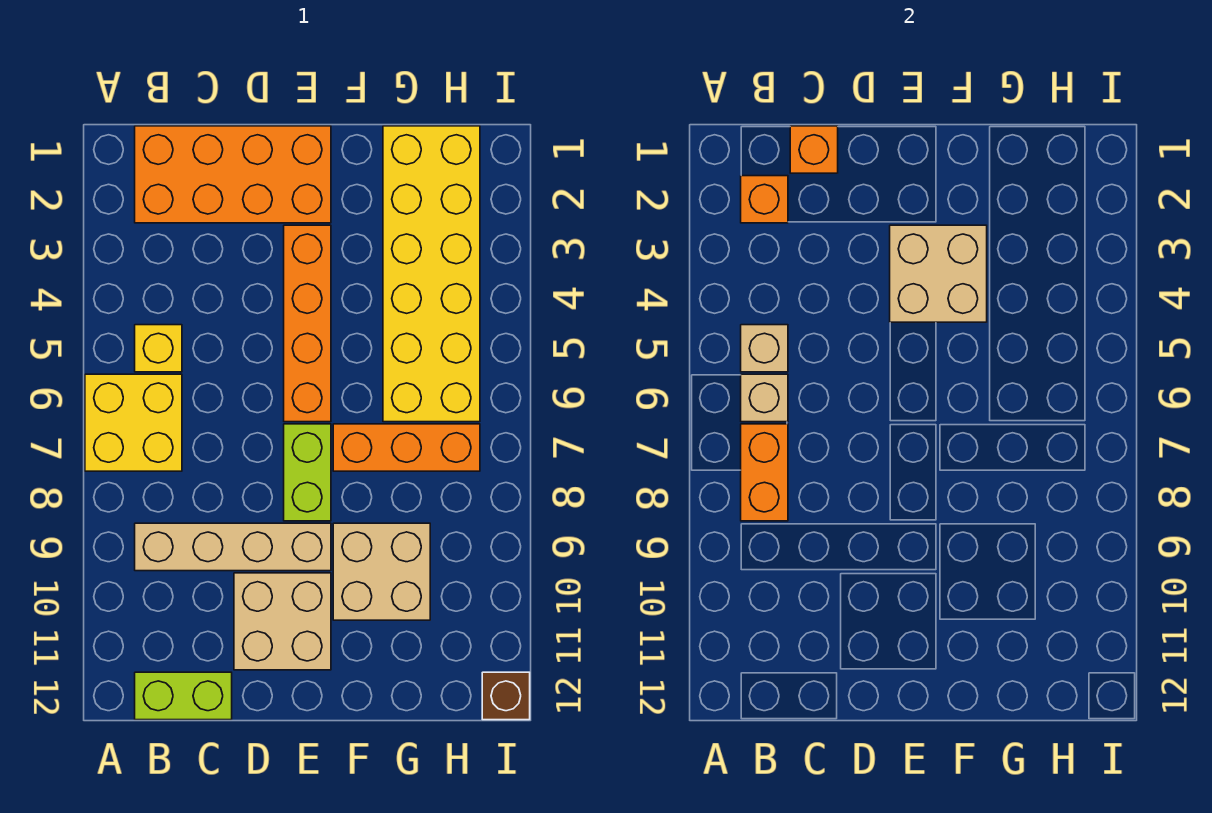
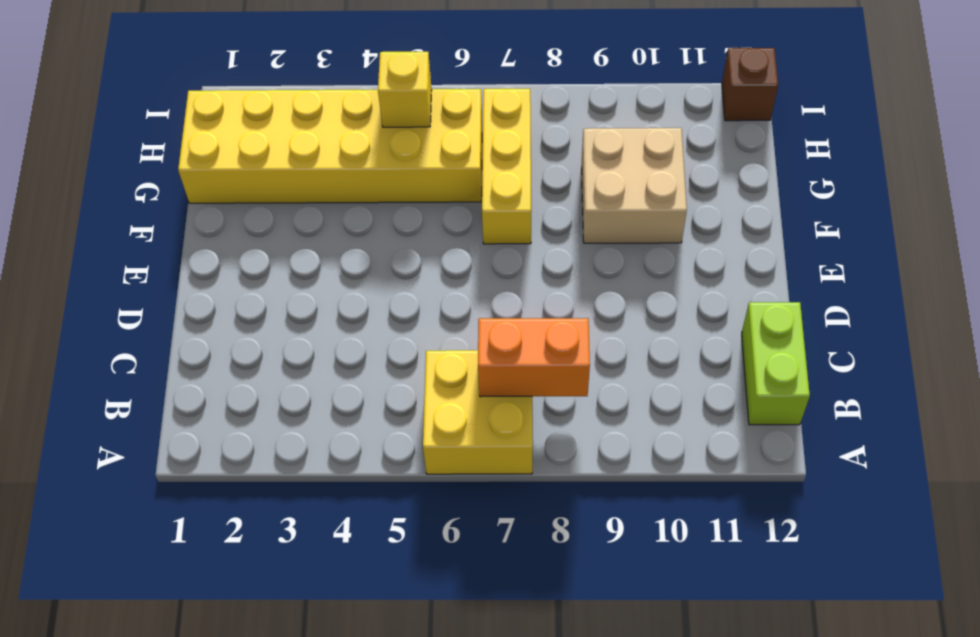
yellow 1x3 brick [482,89,531,244] -> orange 1x3 brick [333,424,480,471]
yellow 1x1 brick [378,52,432,127] -> yellow 1x1 brick moved to [135,325,182,372]
none -> orange 2x4 brick [135,126,331,223]
none -> tan 1x4 brick [135,523,331,571]
none -> tan 2x2 brick [234,573,331,670]

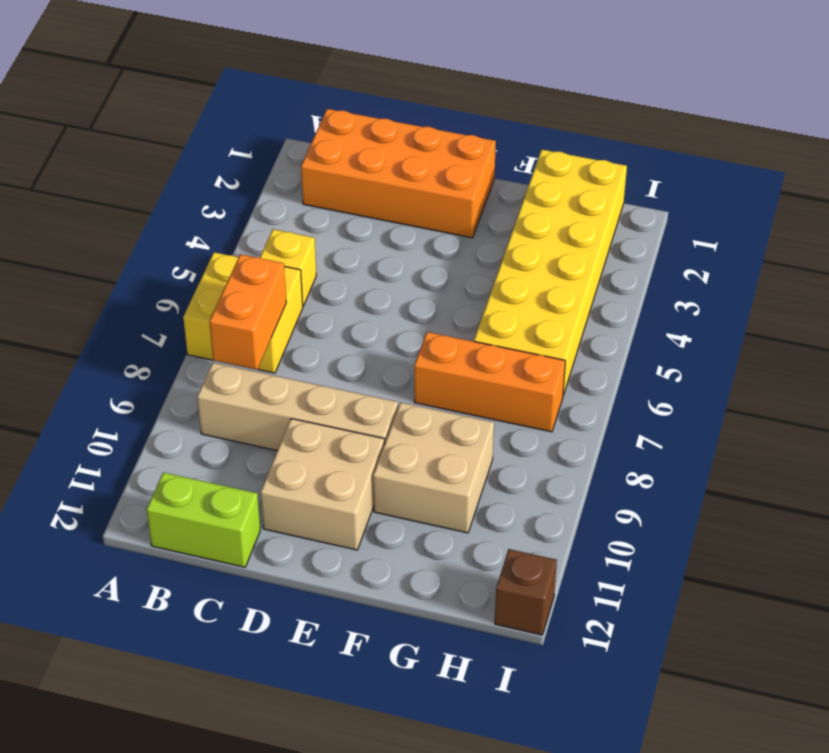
none -> orange 1x4 brick [284,225,331,422]
none -> lime 1x2 brick [284,424,331,521]
none -> orange 1x1 brick [741,176,788,223]

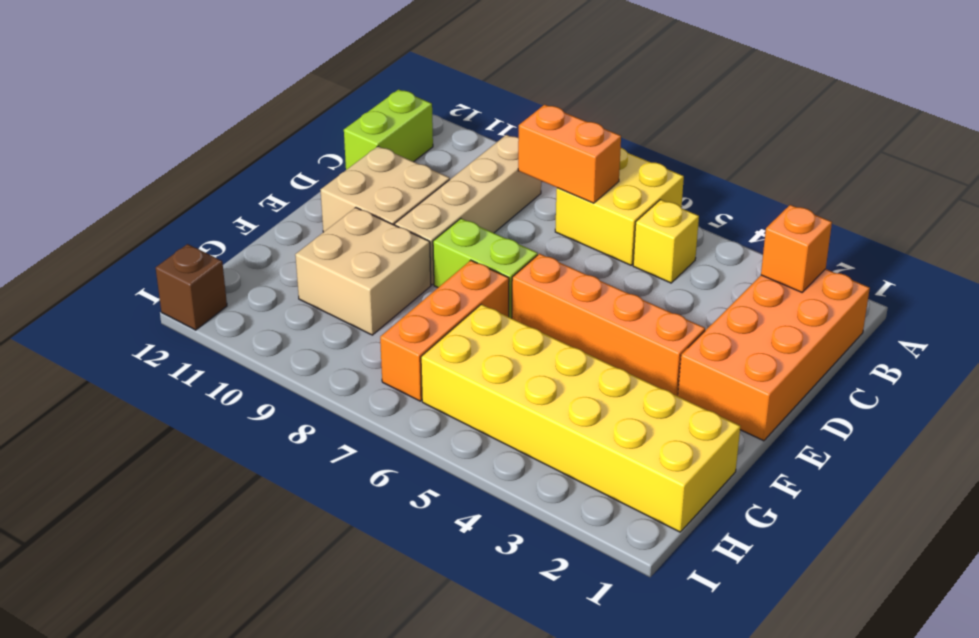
none -> tan 1x1 brick [741,325,788,372]
none -> tan 1x1 brick [741,374,788,422]
none -> orange 1x1 brick [790,126,838,173]

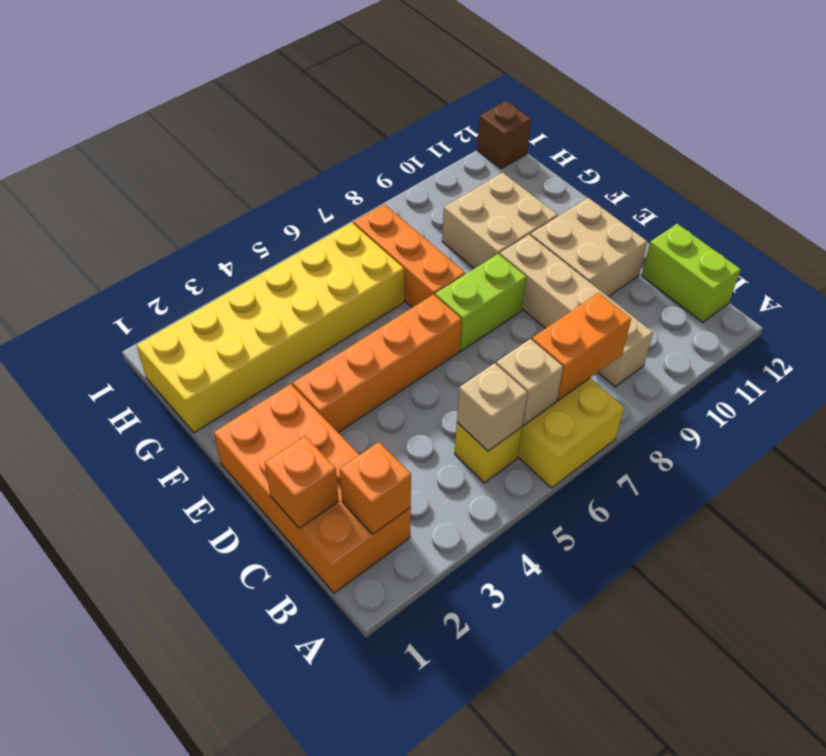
none -> tan 2x2 brick [890,225,987,322]

